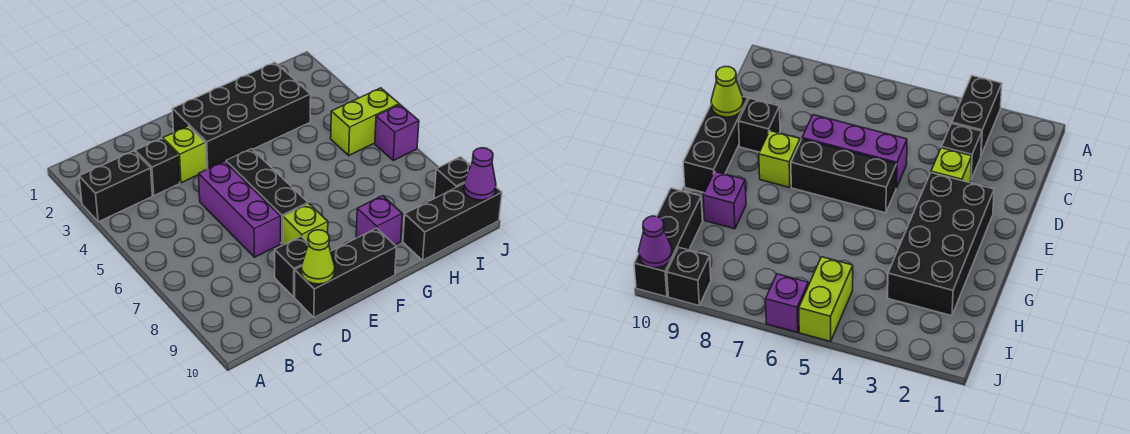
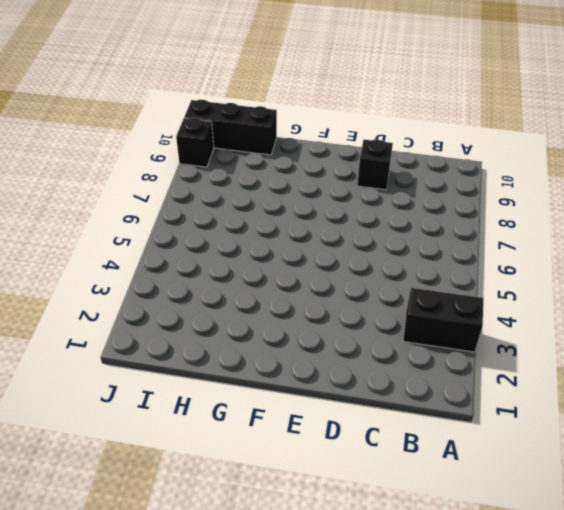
none -> black 1x1 brick [135,138,180,195]
none -> lime 1x1 brick [163,126,207,183]
none -> purple 1x3 brick [199,161,281,257]

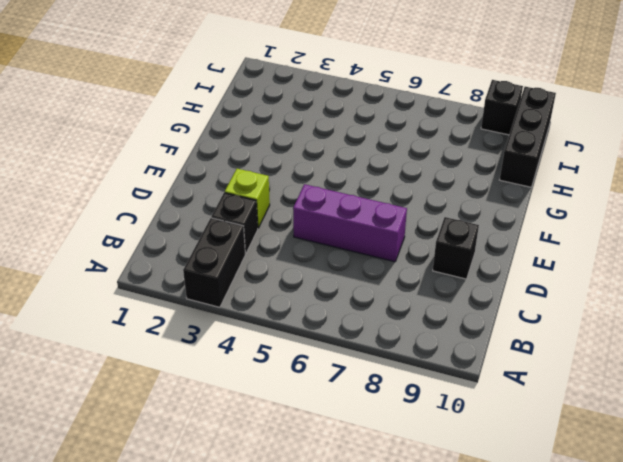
none -> black 1x3 brick [295,228,396,317]
none -> black 2x4 brick [172,62,311,169]
none -> black 1x3 brick [226,149,308,244]

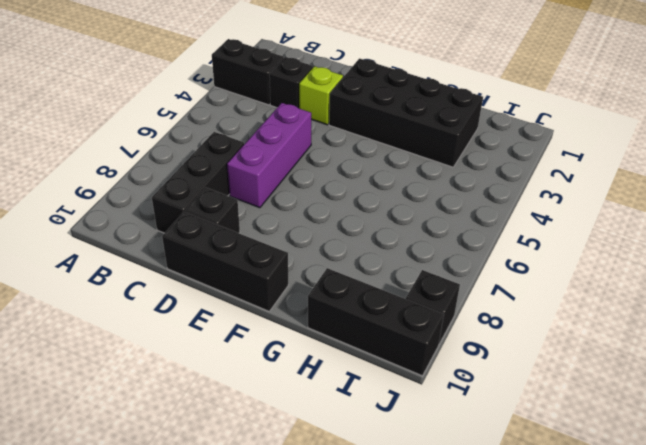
black 1x3 brick [152,132,244,233] -> black 1x3 brick moved to [226,149,308,244]
none -> lime 1x1 brick [283,204,328,245]
none -> purple 1x1 brick [356,196,402,245]
none -> lime 1x2 brick [331,88,399,155]

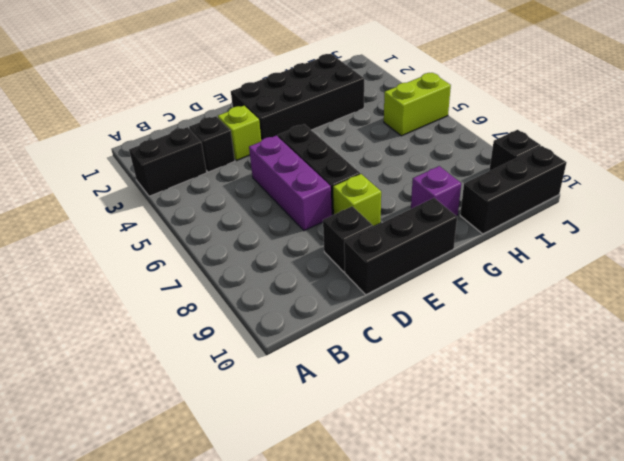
none -> purple 1x1 brick [375,105,419,160]
none -> lime 1x1 cone [301,230,335,284]
none -> purple 1x1 cone [464,148,496,200]

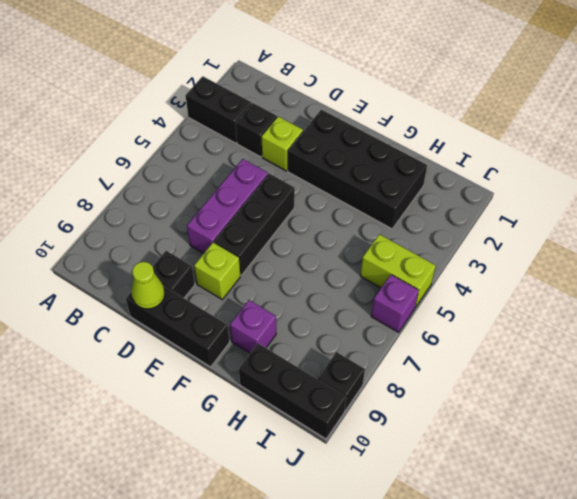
none -> purple 1x1 cone [464,148,496,200]

